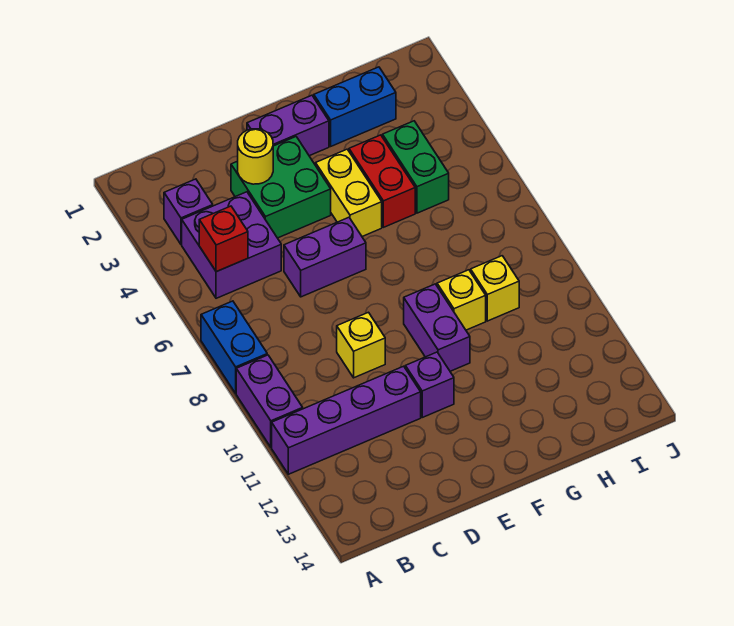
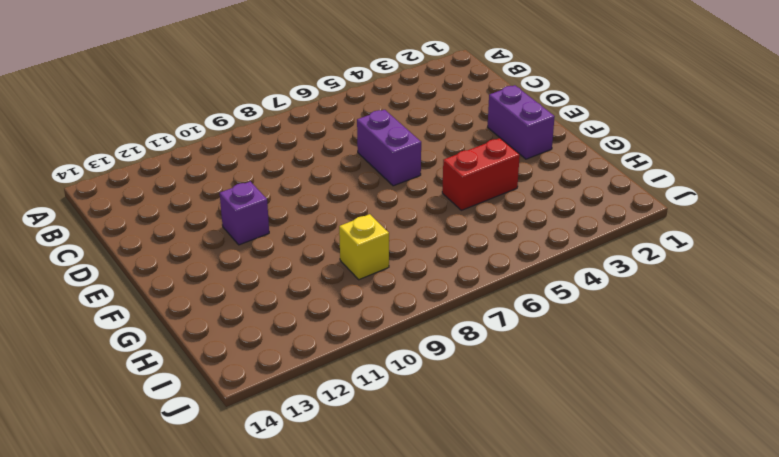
none -> blue 1x2 brick [201,301,267,393]
none -> purple 1x2 brick [236,355,303,447]
none -> purple 1x4 brick [272,366,421,474]

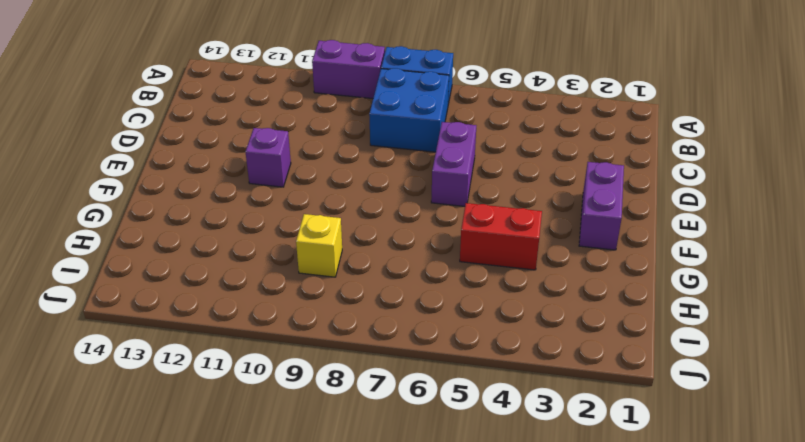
blue 2x2 brick [369,68,449,152] -> none
none -> purple 1x4 brick [272,366,421,474]
none -> purple 1x1 brick [164,179,213,244]
none -> purple 2x2 brick [182,192,281,298]

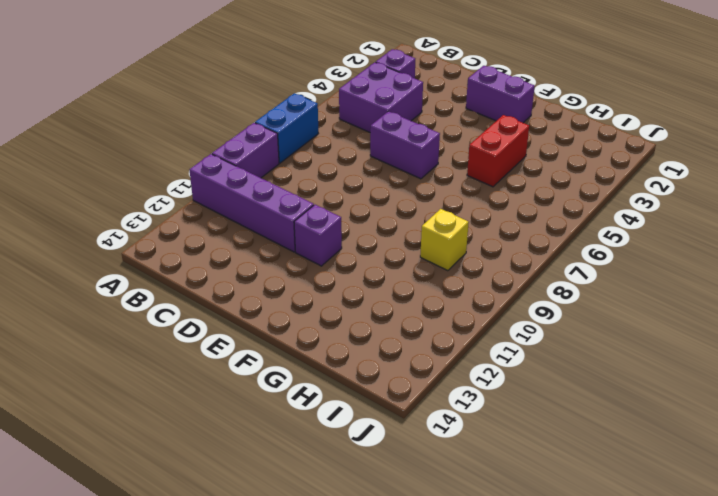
none -> green 2x2 brick [231,137,331,238]
none -> yellow 1x1 brick [337,312,385,378]
none -> yellow 1x2 brick [316,149,382,236]

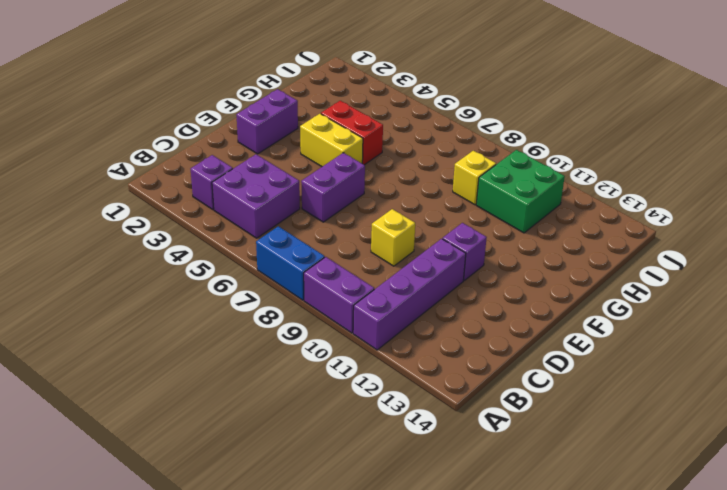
green 2x2 brick [476,150,565,233] -> green 2x2 brick moved to [231,137,331,238]
none -> purple 1x2 brick [404,284,470,371]
none -> blue 1x2 brick [314,67,396,146]
none -> yellow 1x1 brick [437,270,486,330]

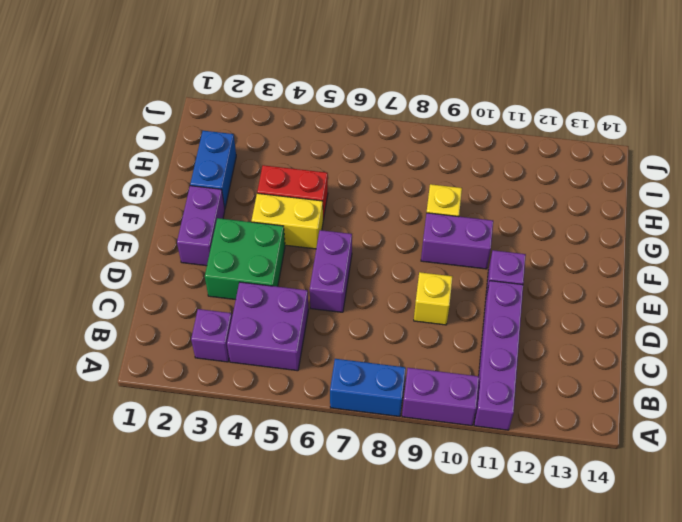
none -> green 1x2 brick [382,121,449,213]
none -> yellow 1x1 brick [471,256,519,321]
none -> red 1x1 brick [199,206,248,272]

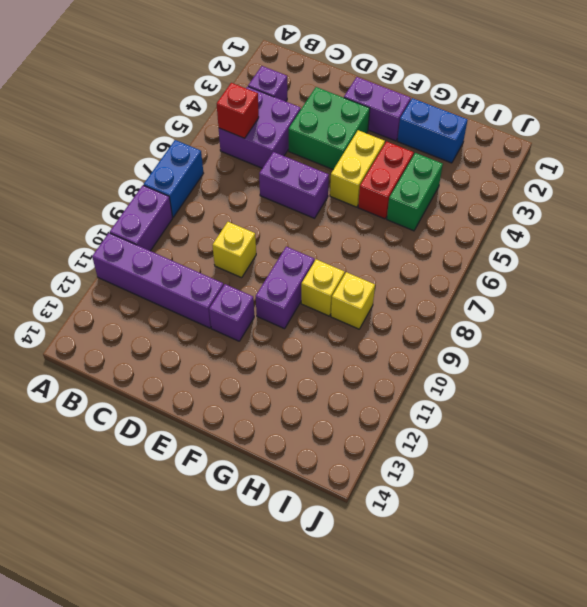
none -> yellow 1x1 round brick [238,129,273,184]

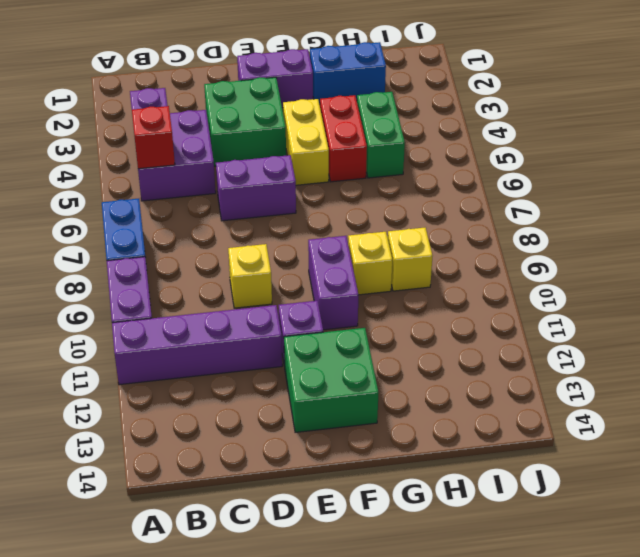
green 2x2 brick [284,328,379,432] -> none
none -> yellow 1x1 round brick [238,129,273,184]

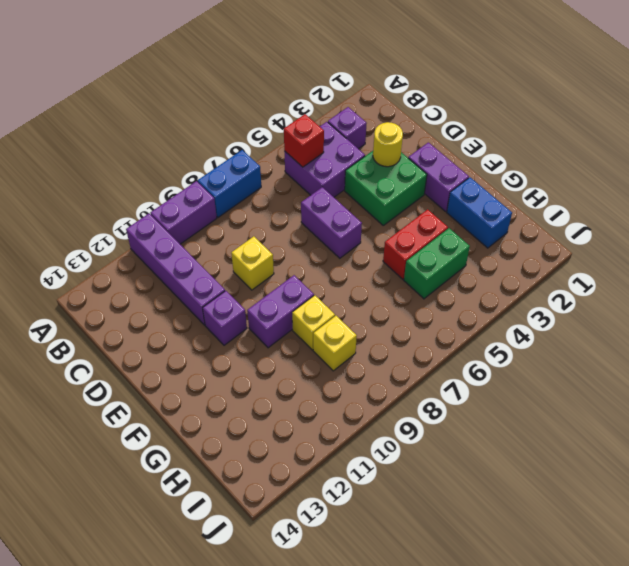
none -> yellow 1x2 brick [316,149,382,236]

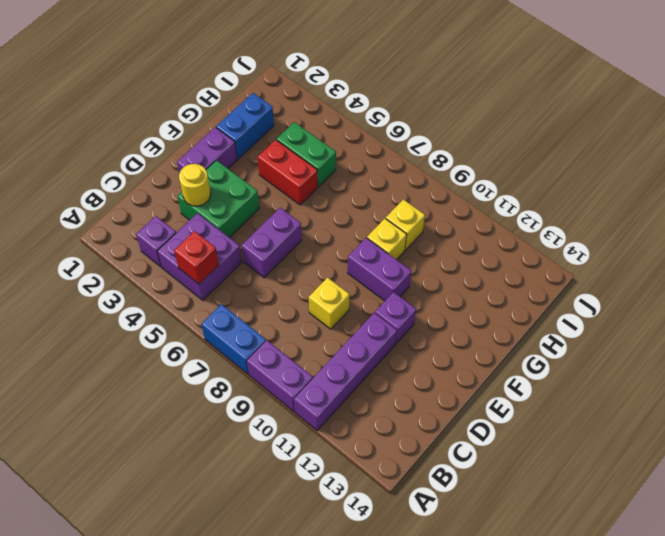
none -> yellow 1x2 brick [316,149,382,236]

